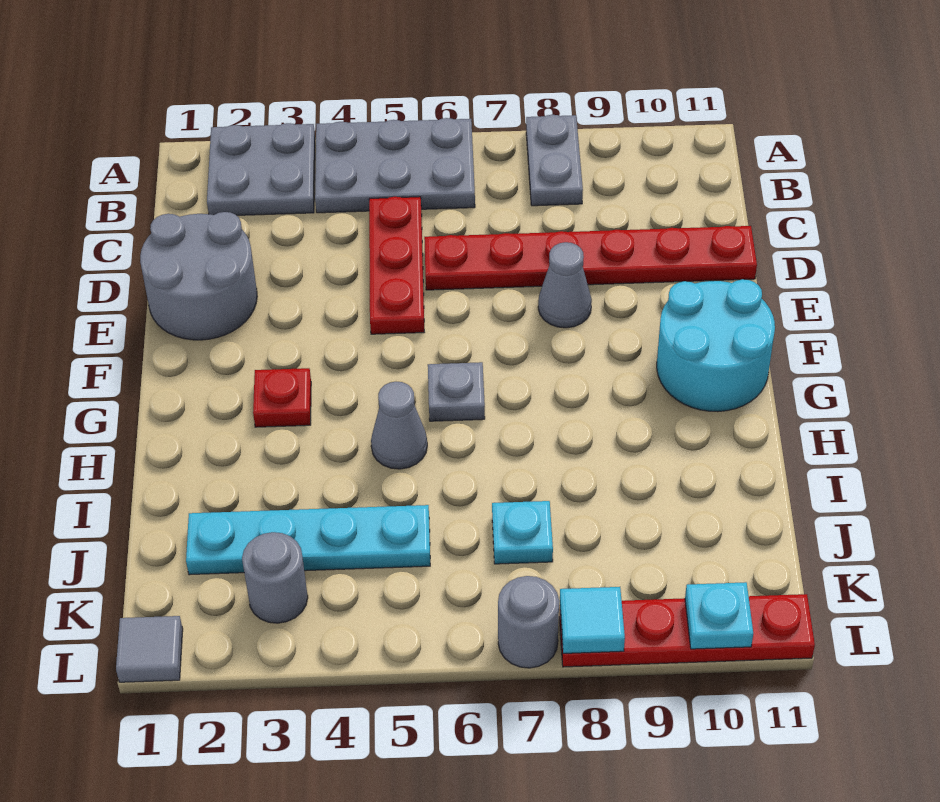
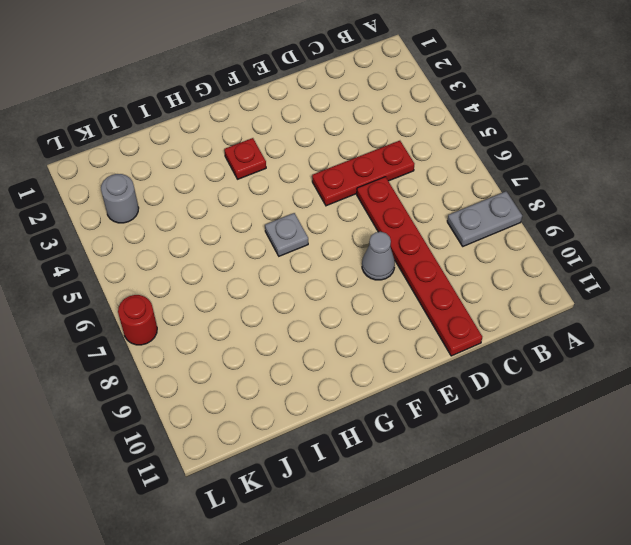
red 1x1 round brick [118,295,157,345] -> grey 1x1 round brick [498,576,559,668]
none -> grey 2x2 plate [207,123,315,215]
none -> grey 2x3 plate [315,118,475,213]
none -> grey 2x2 round brick [140,212,257,340]

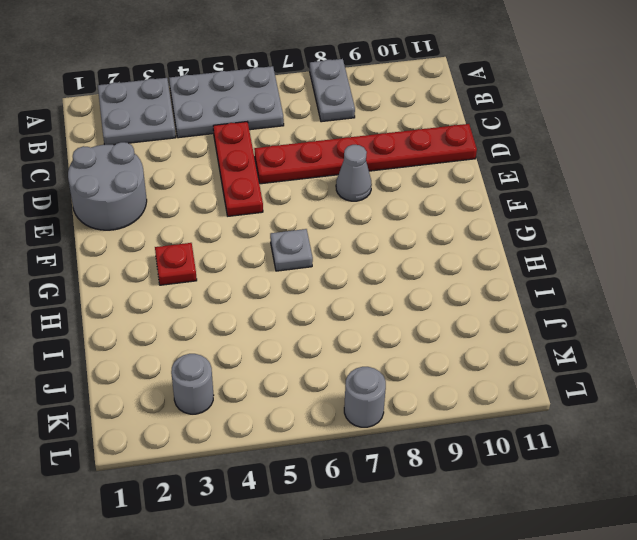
none -> cyan 2x2 round brick [657,279,775,412]
none -> grey 1x1 cone [371,382,427,469]
none -> cyan 1x4 plate [186,505,430,575]

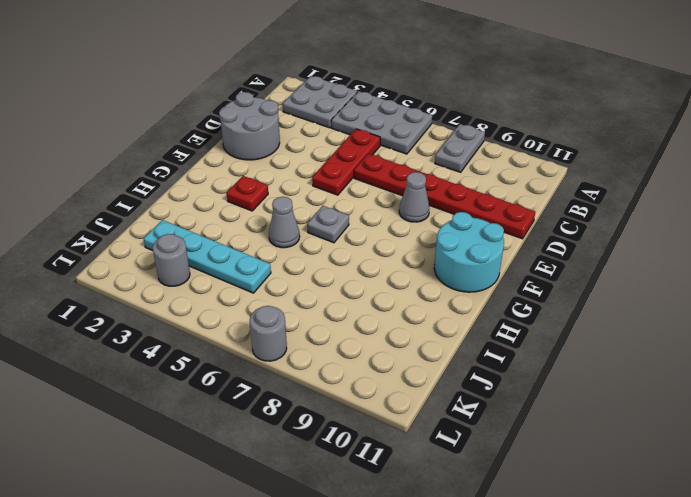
none -> cyan 1x1 plate [492,501,553,564]
none -> grey 1x1 tile [116,616,183,682]
none -> red 1x4 plate [559,594,815,667]

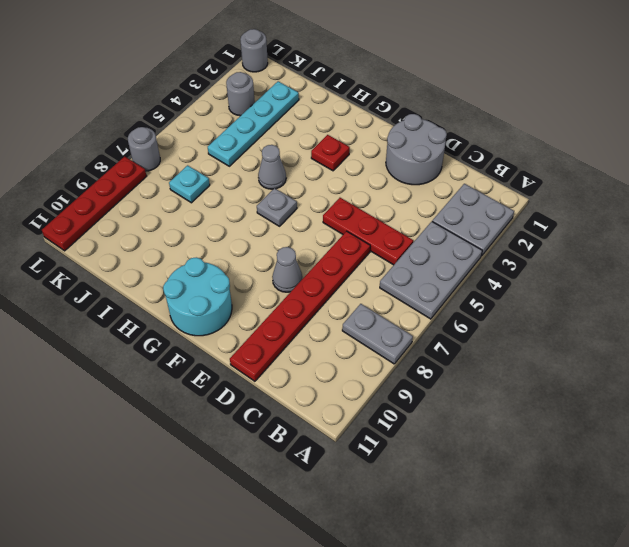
grey 1x1 round brick [240,29,268,72] -> grey 1x1 tile [116,616,183,682]
none -> cyan 1x1 tile [560,587,625,653]
none -> cyan 1x1 plate [685,582,753,649]

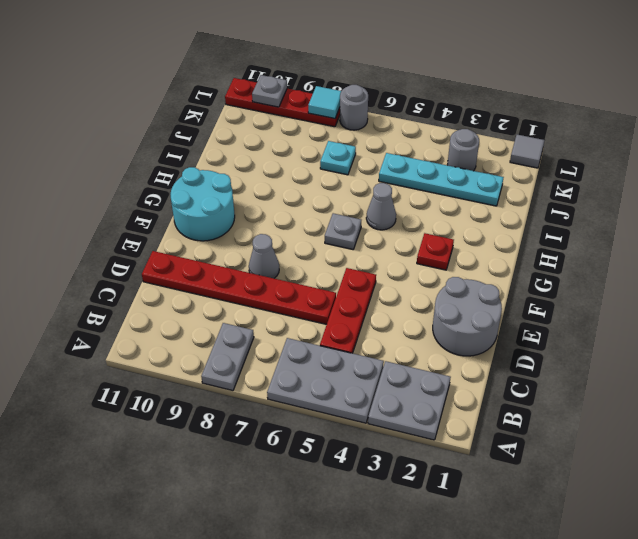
grey 1x1 plate [252,75,287,107] -> cyan 1x1 plate [685,582,753,649]

